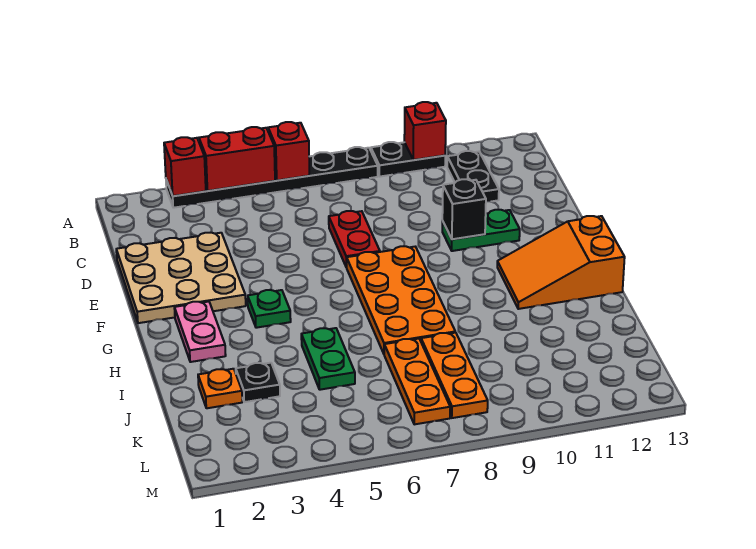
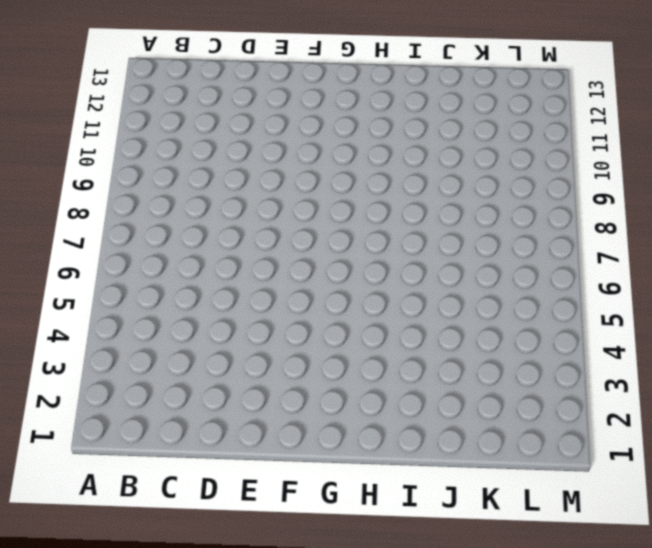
none -> black 1x6 plate [166,147,378,208]
none -> black 1x2 plate [371,142,445,177]
none -> black 1x2 plate [447,151,499,202]

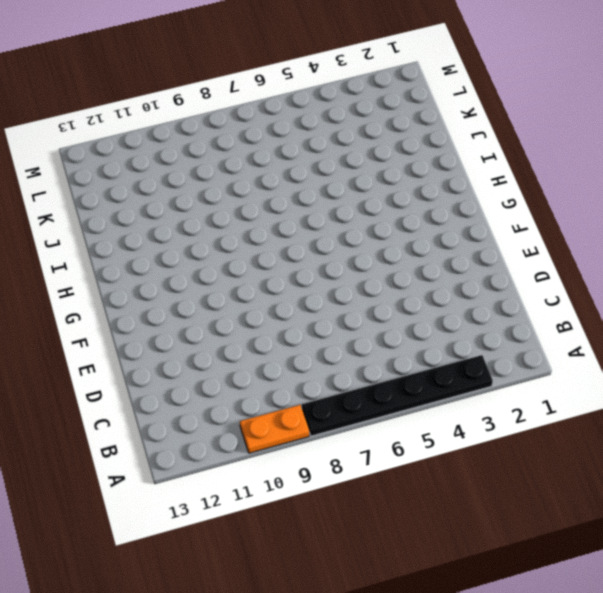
orange 1x2 plate [240,405,309,453] -> black 1x2 plate [371,142,445,177]
none -> black 1x2 plate [447,151,499,202]
none -> tan 3x3 plate [116,233,246,323]
none -> red 1x2 plate [329,211,380,267]

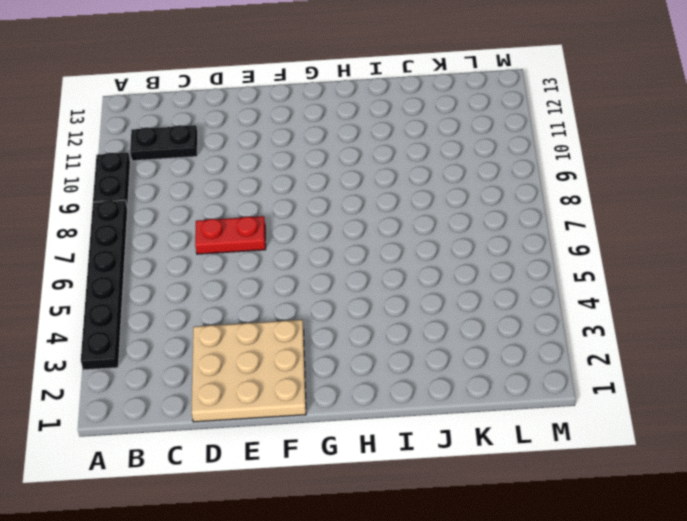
none -> green 1x2 plate [442,210,520,251]
none -> orange 2x4 plate [346,246,455,354]
none -> pink 1x2 plate [174,302,226,362]

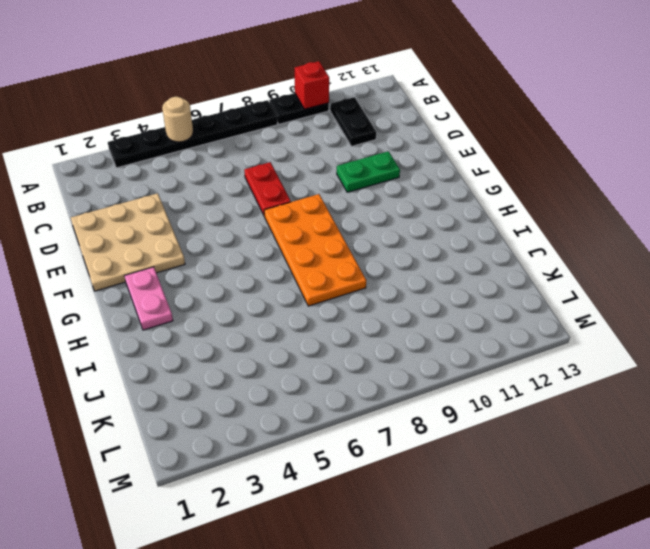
tan 1x1 round brick [162,97,193,142] -> red 1x2 brick [199,127,275,191]
none -> green 1x1 plate [248,290,291,328]
none -> orange 2x3 slope [497,216,625,309]
none -> green 1x2 plate [301,328,355,390]

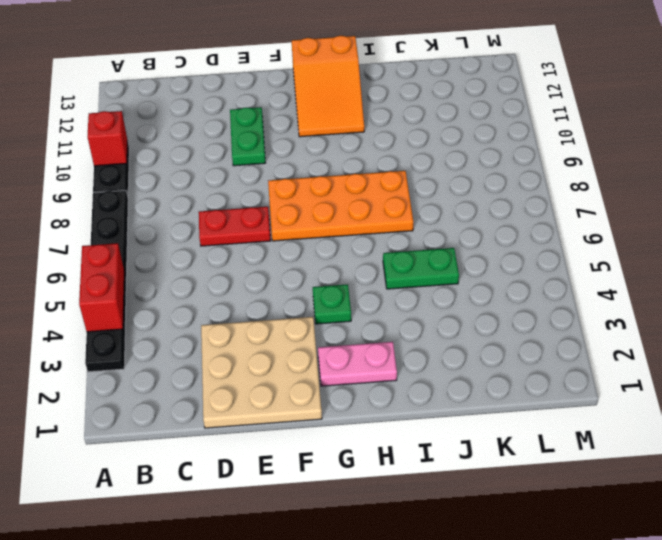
none -> black 1x2 plate [447,151,499,202]
none -> orange 1x1 plate [198,369,242,408]
none -> black 1x1 plate [236,363,280,402]

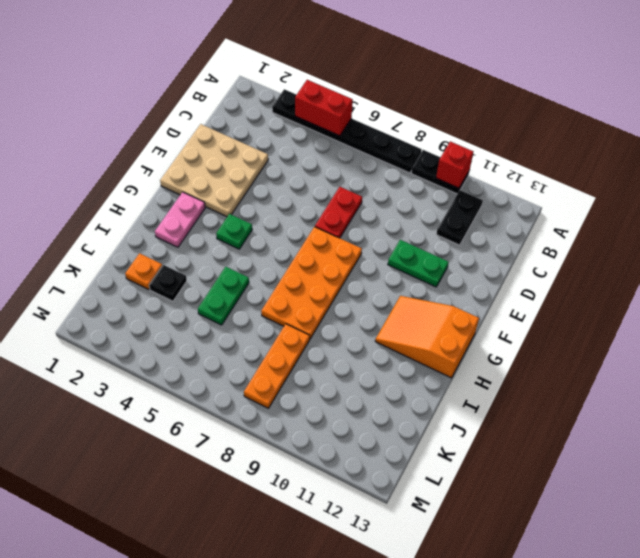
none -> orange 1x3 plate [384,339,450,424]
none -> red 1x1 brick [164,137,206,196]
none -> red 1x1 brick [268,122,309,180]

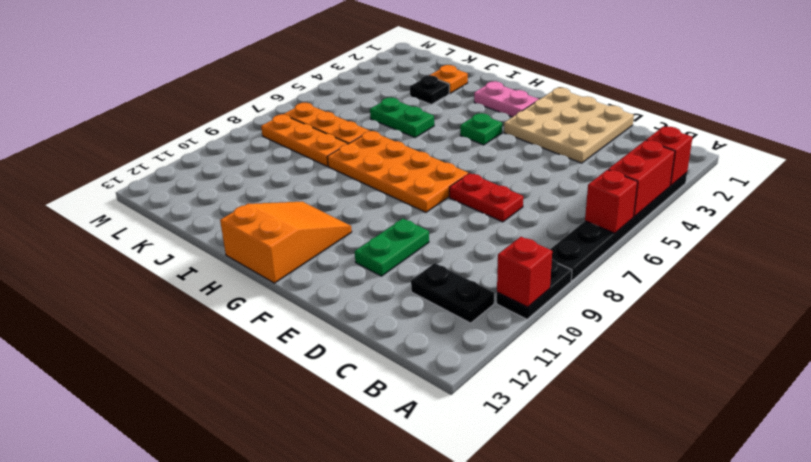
none -> black 1x1 brick [442,179,486,239]

